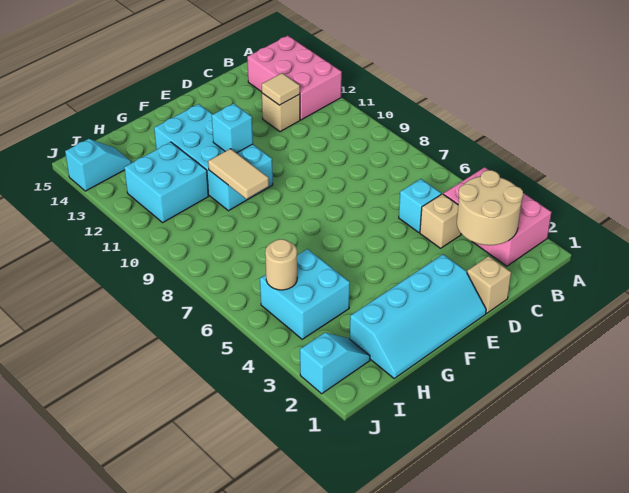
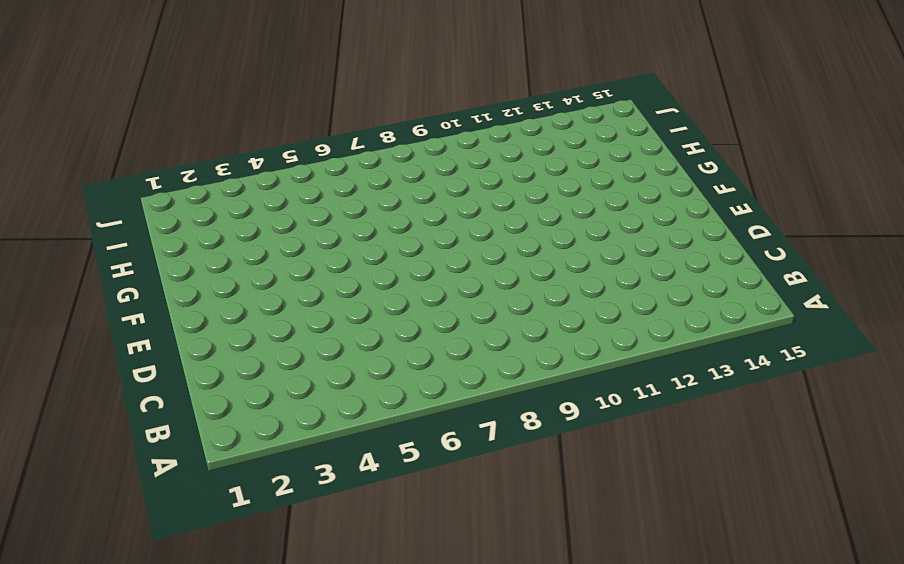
none -> pink 2x3 brick [443,167,552,266]
none -> pink 2x3 brick [247,36,342,120]
none -> tan 1x1 brick [420,194,461,248]

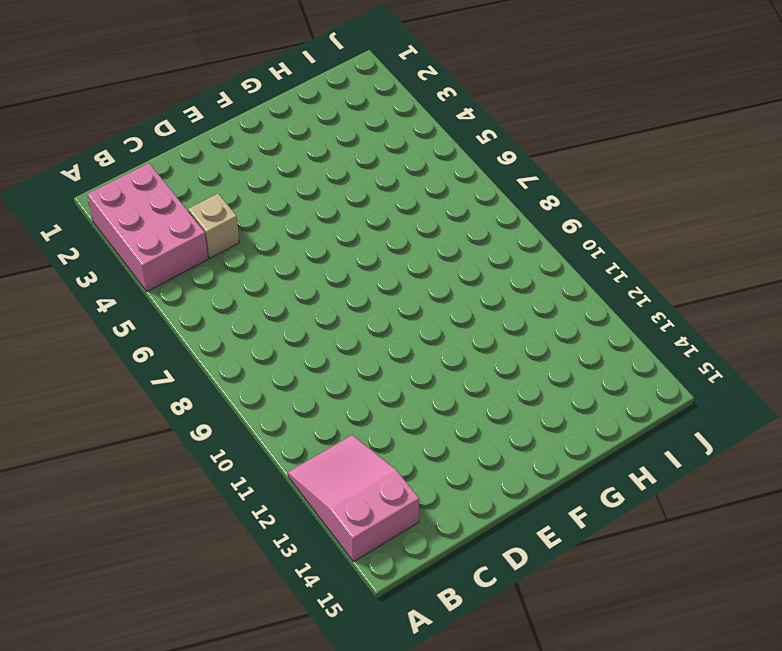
pink 2x3 slope [288,435,419,562] -> pink 2x3 brick [247,36,342,120]
none -> cyan 1x1 brick [399,179,441,233]
none -> tan 1x1 brick [262,93,300,132]
none -> tan 1x1 brick [467,256,511,313]

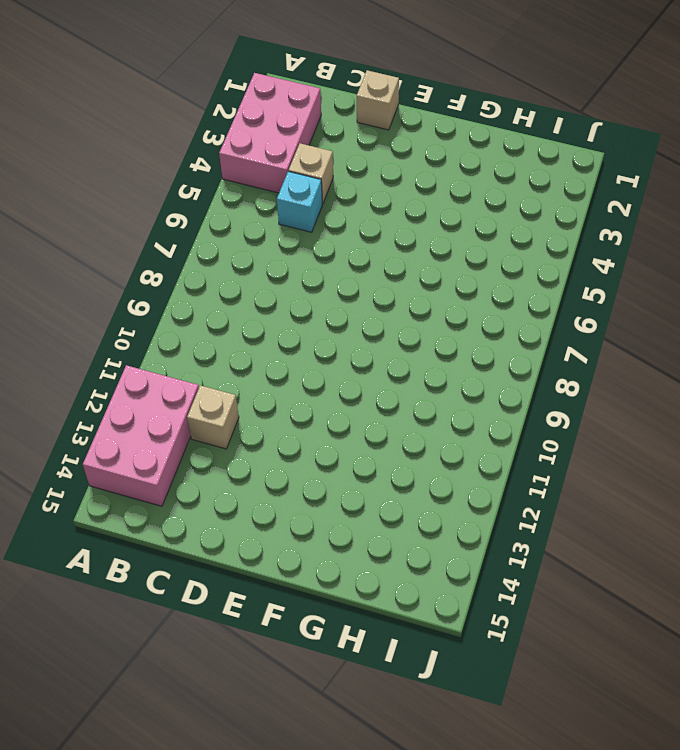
none -> cyan 2x4 slope [350,254,486,378]
none -> cyan 2x4 brick [154,104,273,211]
none -> cyan 2x2 brick [260,249,350,339]

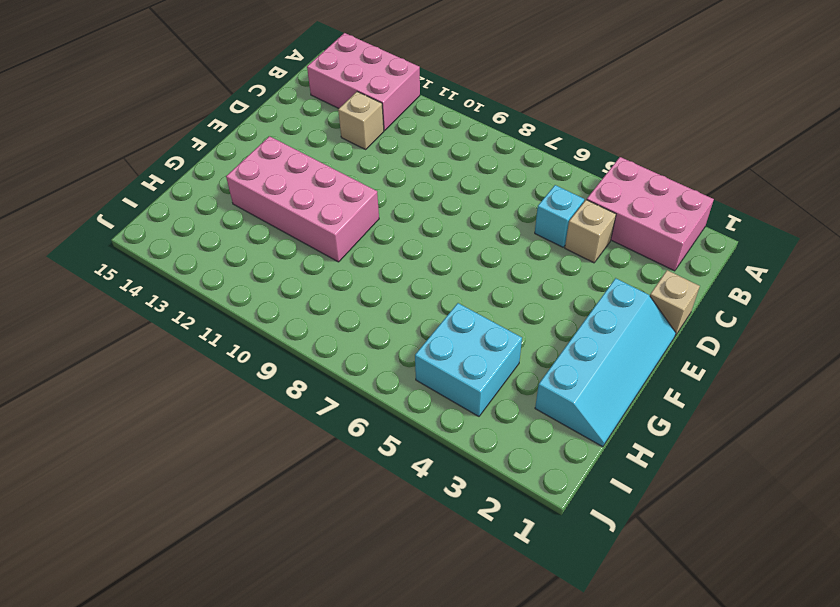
pink 2x4 brick [226,136,379,262] -> cyan 2x4 brick [154,104,273,211]
none -> cyan 2x2 brick [124,142,209,222]
none -> cyan 1x2 slope [300,333,370,394]
none -> cyan 1x2 slope [65,139,131,191]

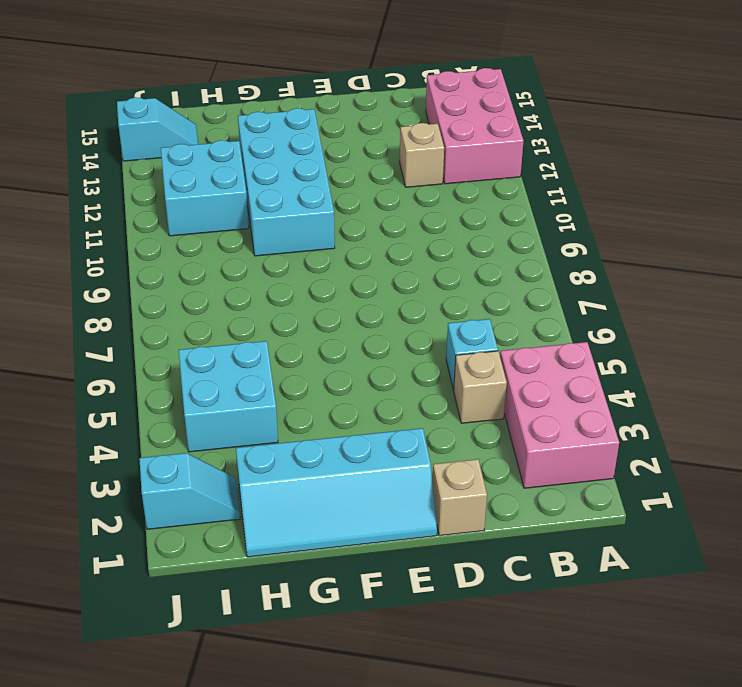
none -> tan 2x2 round brick [457,170,523,245]
none -> tan 1x1 tile [262,73,300,105]
none -> cyan 1x1 brick [212,103,253,153]

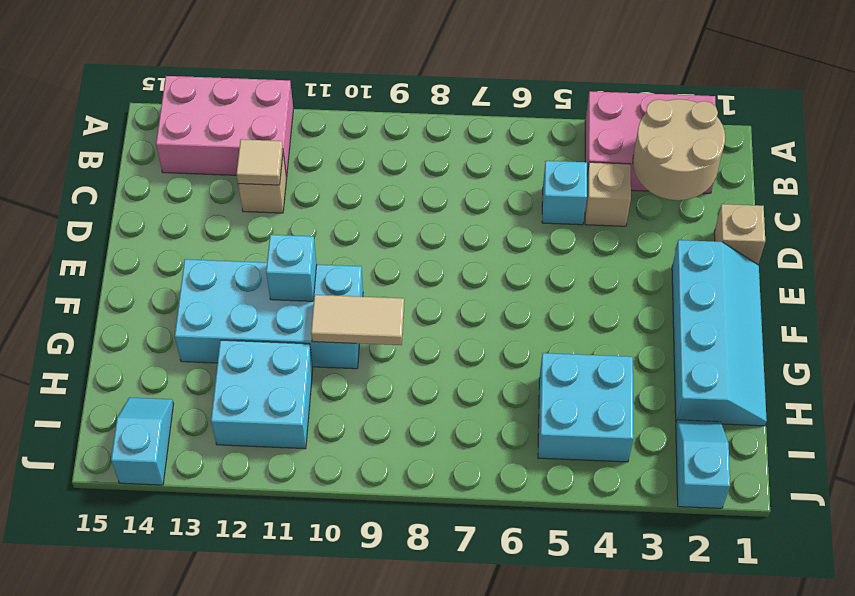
none -> tan 1x1 round brick [265,239,297,290]

